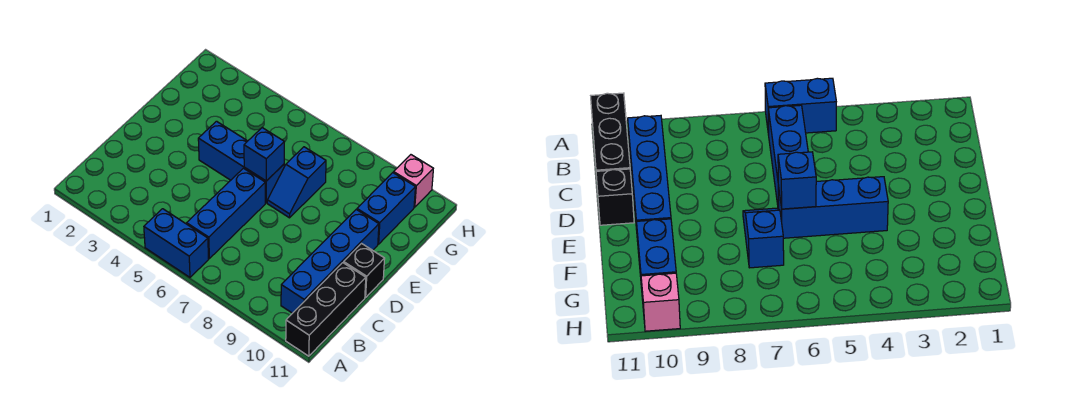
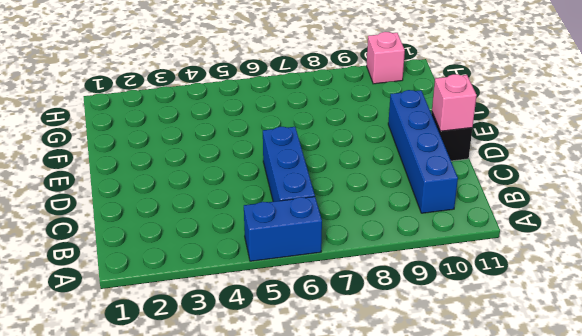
pink 1x1 brick [432,74,477,131] -> none
none -> black 1x3 brick [286,263,366,356]
none -> blue 1x3 brick [198,121,284,203]

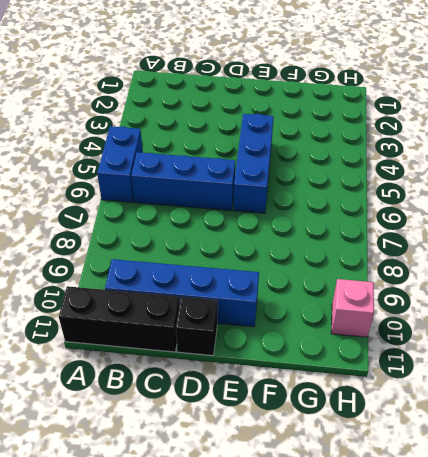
none -> blue 1x2 slope [267,147,326,218]
none -> blue 1x2 brick [357,173,415,244]

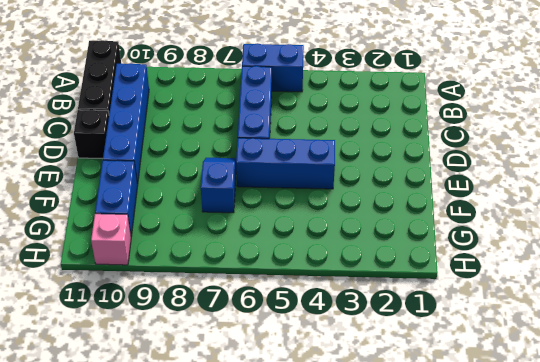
none -> blue 1x1 brick [244,128,284,181]

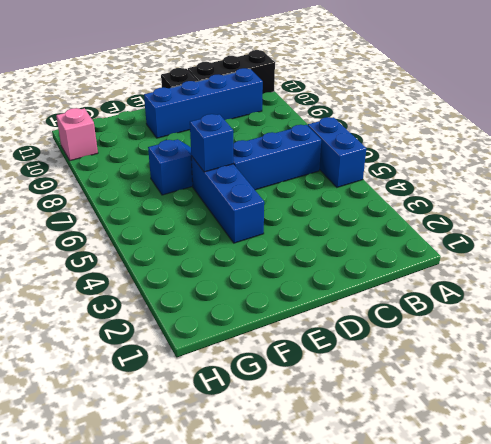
none -> blue 1x2 brick [357,173,415,244]

